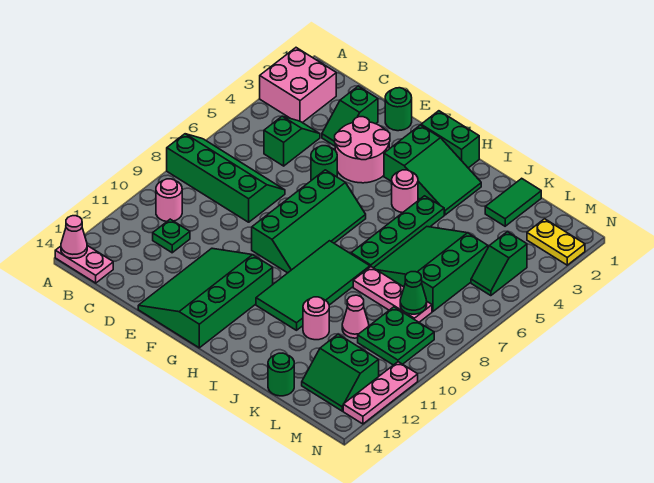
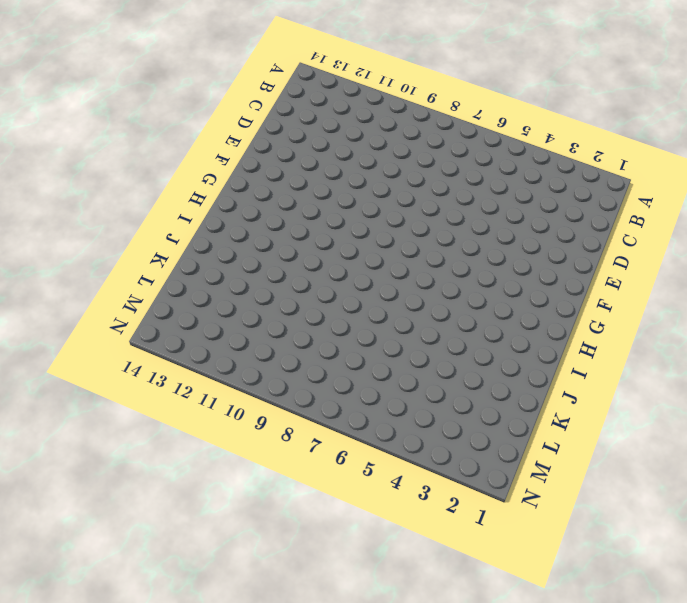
none -> pink 2x2 brick [260,48,336,123]
none -> green 2x4 slope [167,134,285,222]
none -> pink 1x2 plate [55,246,113,283]
none -> pink 1x1 round brick [156,179,182,221]

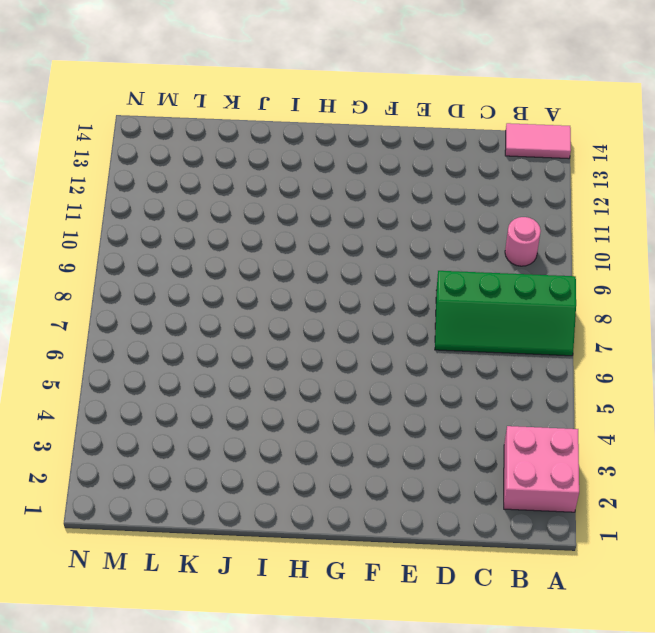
pink 1x2 tile [505,123,571,159] -> pink 1x2 plate [55,246,113,283]
none -> green 1x2 slope [264,116,320,166]
none -> green 1x1 plate [153,219,190,253]
none -> green 1x2 slope [322,86,378,146]
none -> green 1x1 round brick [385,88,412,131]

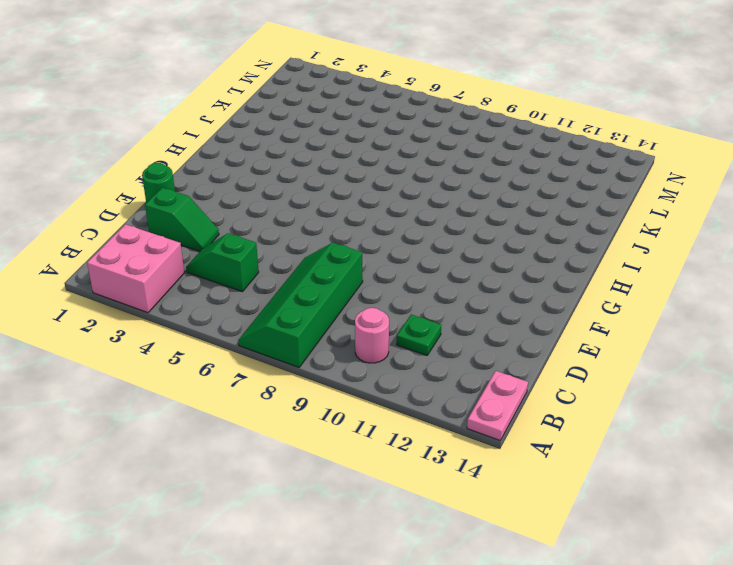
none -> pink 2x2 round brick [335,117,390,183]
none -> green 1x1 round brick [311,146,337,180]
none -> green 3x4 slope [138,248,273,348]
none -> green 2x4 slope [252,170,366,273]

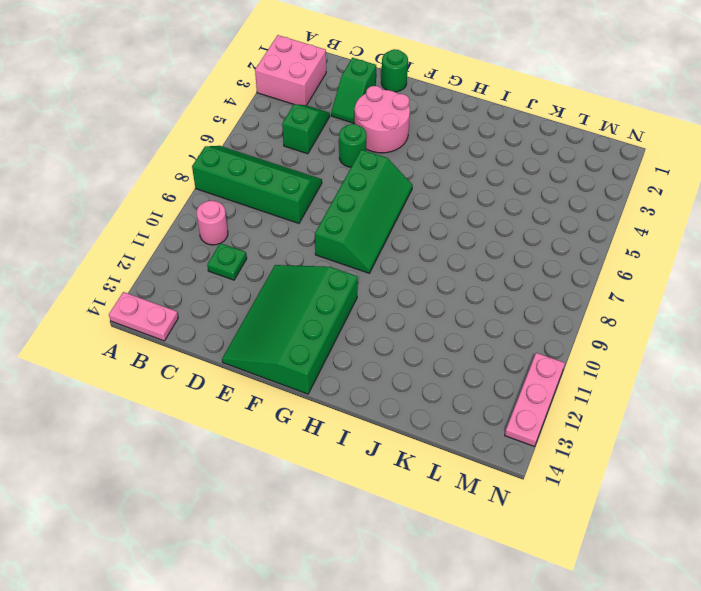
none -> green 1x2 brick [421,111,479,168]
none -> green 2x3 slope [384,125,481,215]
none -> pink 1x1 round brick [392,170,418,213]
none -> green 2x4 tile [256,241,370,330]

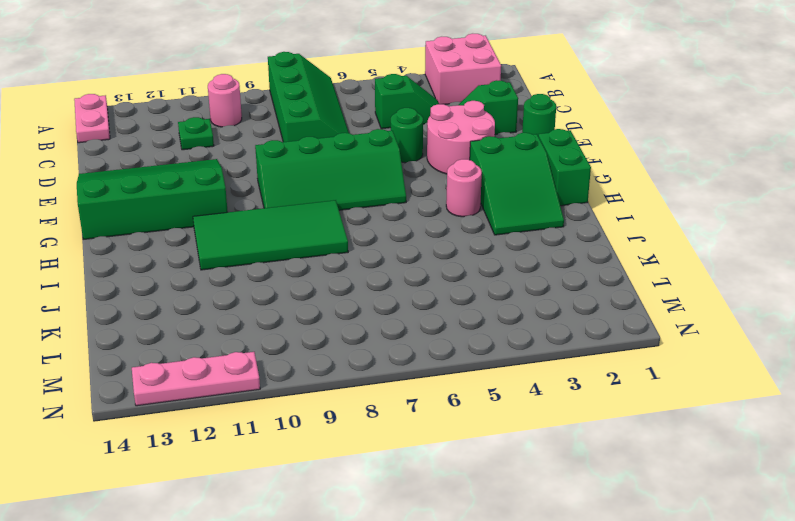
none -> green 1x4 plate [351,196,444,268]
none -> green 3x3 slope [374,227,488,311]
none -> pink 1x3 plate [353,267,432,322]
none -> pink 1x1 round brick [303,297,329,340]

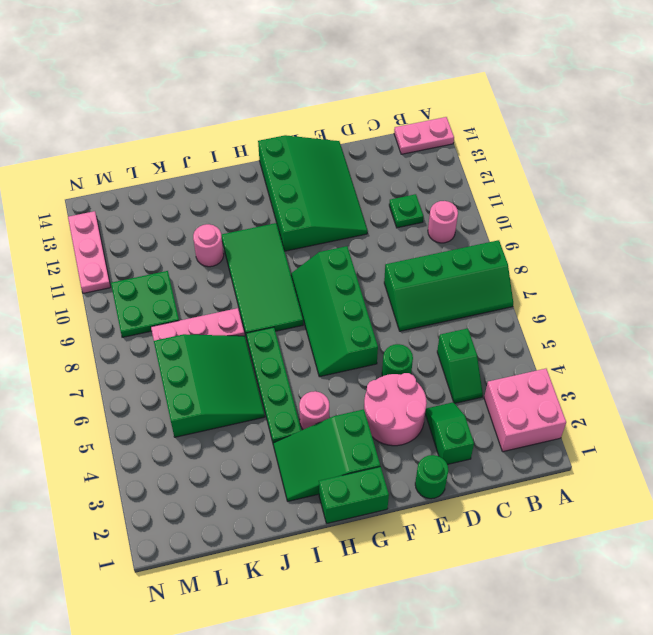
none -> green 1x2 tile [485,178,541,226]
none -> pink 1x1 cone [342,295,369,338]
none -> green 1x1 round brick [268,353,294,396]
none -> green 2x2 slope [302,334,379,411]

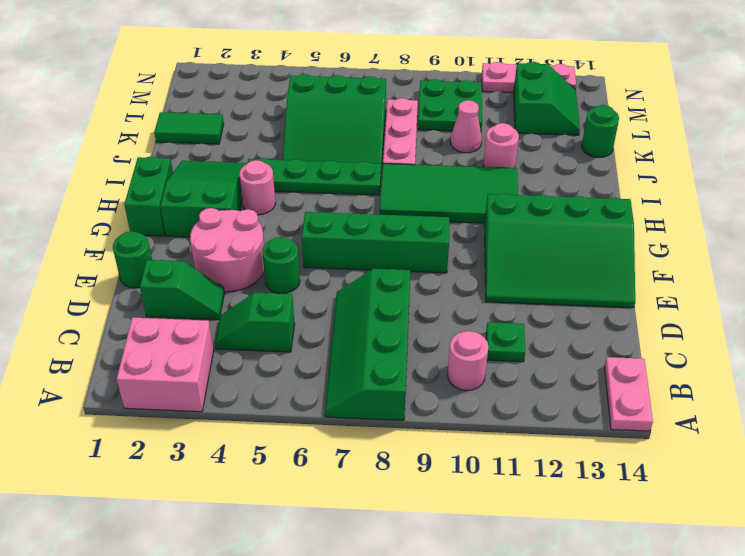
none -> yellow 1x2 plate [527,219,585,265]
none -> green 1x2 slope [471,232,527,296]
none -> pink 1x1 cone [61,216,87,258]
none -> green 1x1 cone [400,272,427,314]

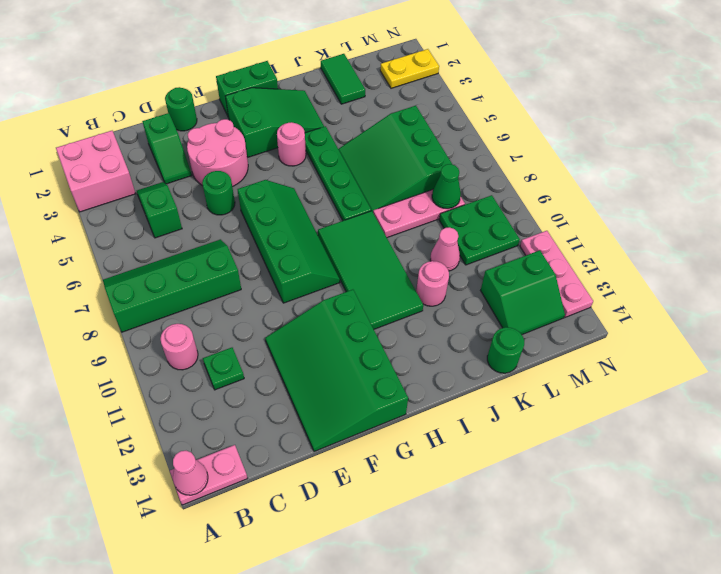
none -> green 1x2 slope [471,232,527,296]

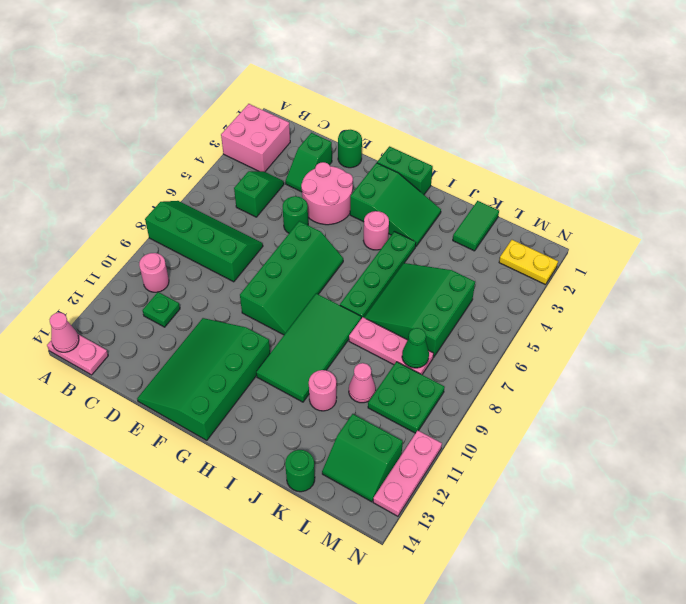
none -> green 1x2 slope [471,232,527,296]

